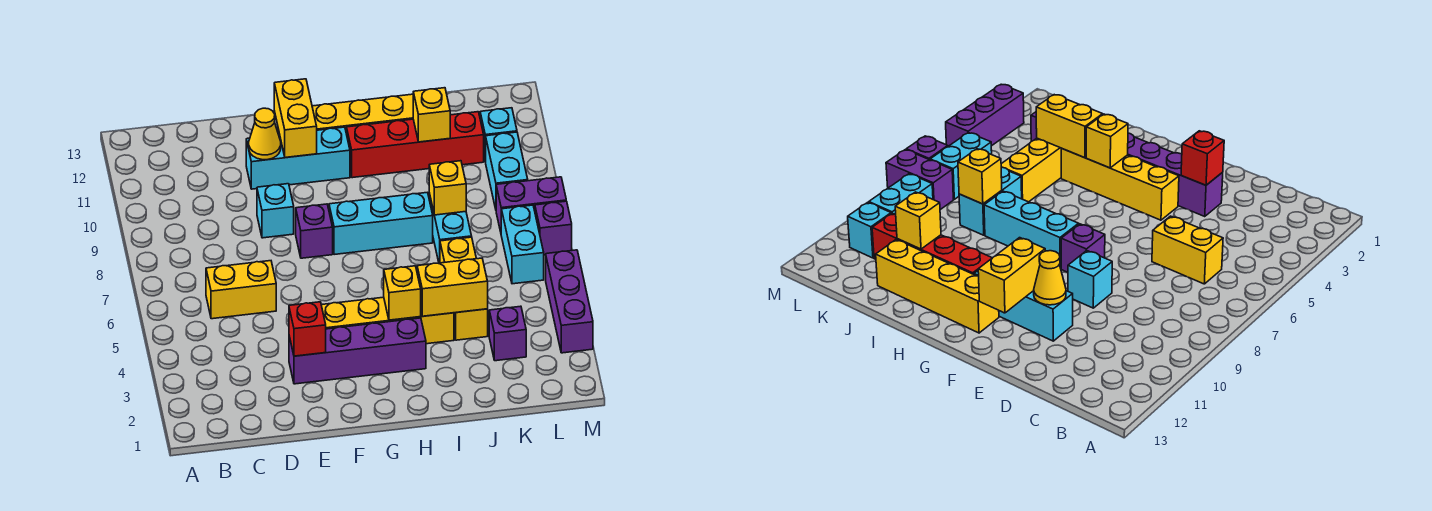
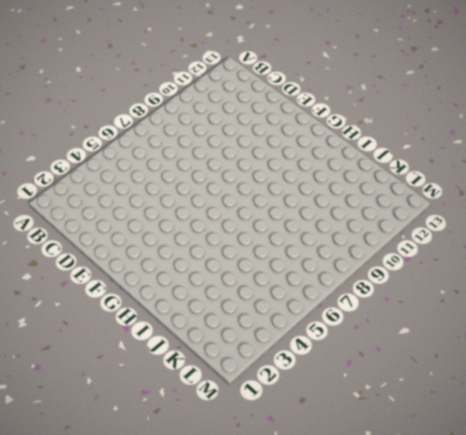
none -> yellow 1x2 brick [206,261,276,319]
none -> purple 1x4 brick [289,318,426,384]
none -> cyan 1x1 brick [257,184,294,238]

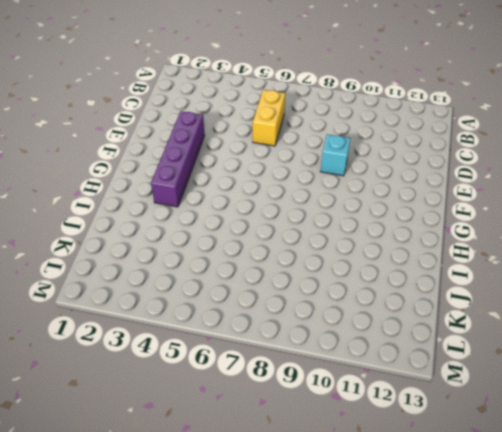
none -> cyan 1x3 brick [246,127,350,189]
none -> yellow 1x4 brick [321,297,454,344]
none -> purple 1x1 brick [296,204,333,258]

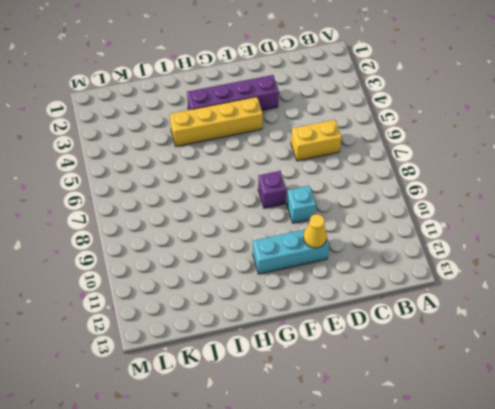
none -> cyan 1x3 brick [329,193,433,255]
none -> yellow 1x4 brick [312,94,413,134]
none -> red 1x4 brick [347,112,484,178]

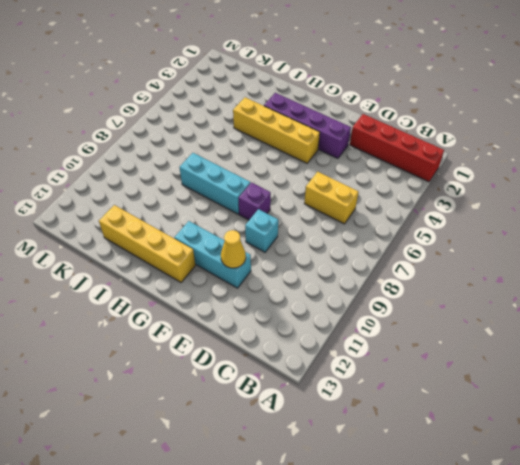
red 1x4 brick [350,114,444,182] -> red 1x4 brick moved to [347,112,484,178]
none -> yellow 1x3 brick [440,237,488,340]
none -> cyan 1x2 brick [429,193,472,263]
none -> purple 1x1 brick [489,306,526,361]

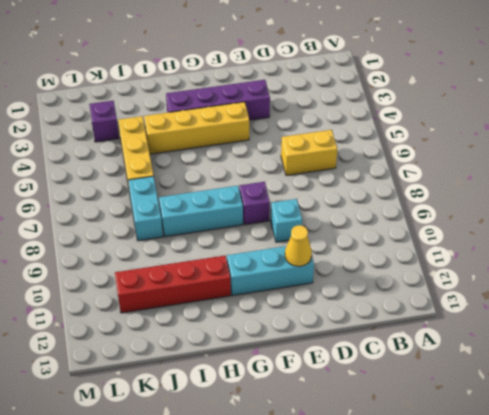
none -> yellow 1x4 brick [312,94,413,134]
none -> cyan 1x2 brick [501,205,544,284]
none -> purple 1x2 brick [496,177,566,232]

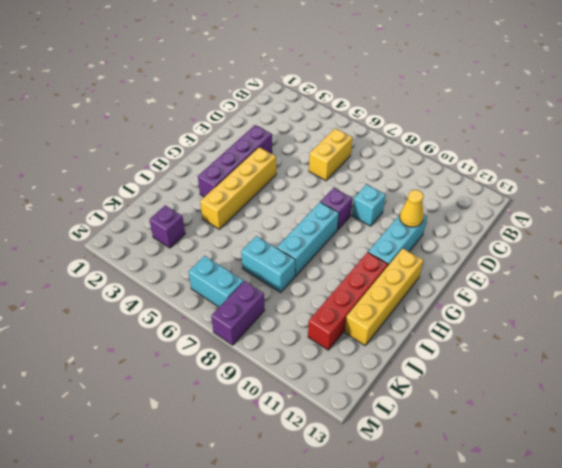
none -> yellow 1x3 brick [440,237,488,340]
none -> cyan 1x2 brick [486,132,528,209]
none -> cyan 1x1 brick [480,108,517,162]

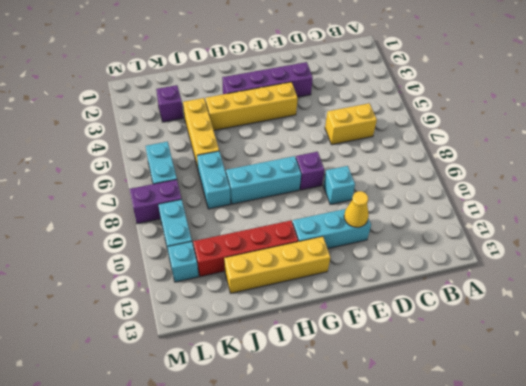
none -> purple 1x3 brick [546,250,593,353]
none -> purple 1x1 brick [535,201,572,255]
none -> red 1x1 brick [289,302,326,356]

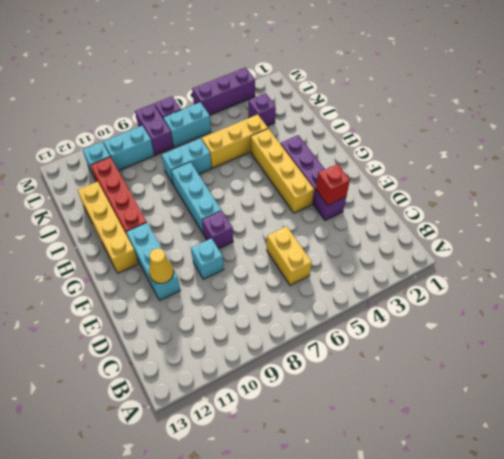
none -> yellow 1x2 brick [274,79,317,158]
none -> yellow 1x1 brick [384,266,421,320]
none -> yellow 1x2 brick [417,258,488,316]

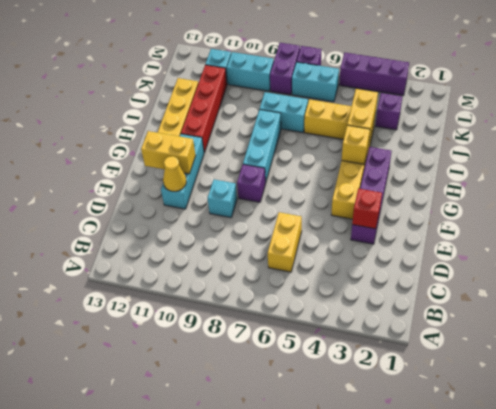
none -> yellow 1x1 brick [429,161,466,215]
none -> yellow 1x1 brick [413,88,450,142]

